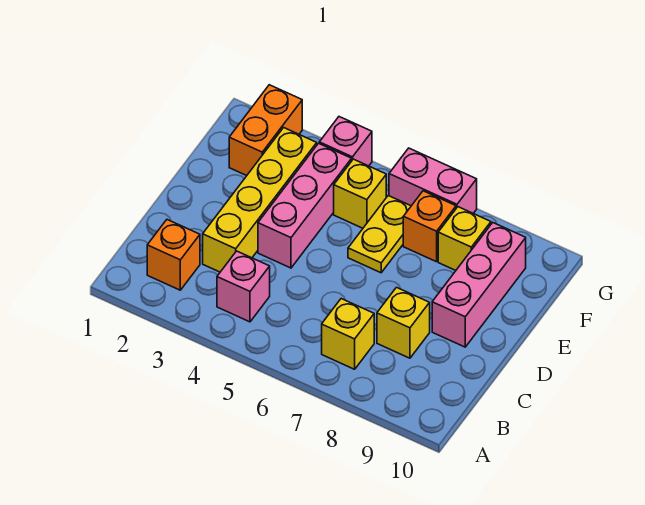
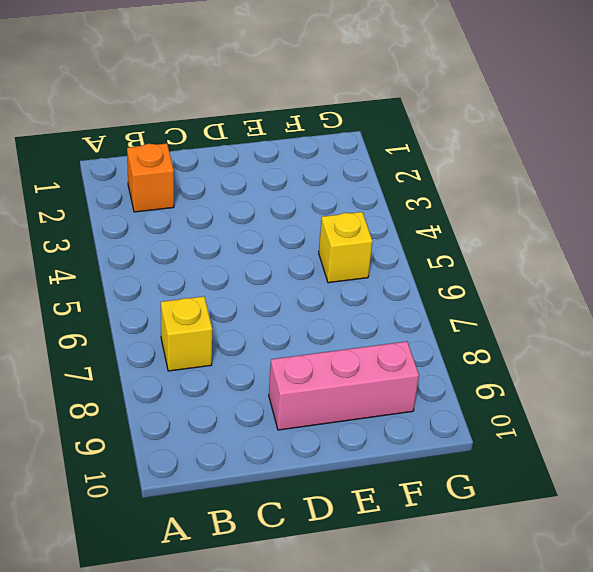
none -> pink 1x1 brick [217,251,270,322]
none -> yellow 1x4 brick [203,128,317,272]
none -> yellow 1x1 brick [377,288,430,358]

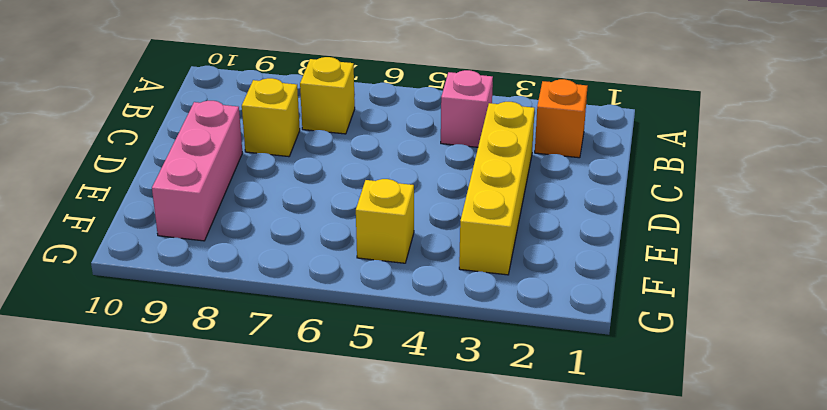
none -> pink 1x3 brick [258,143,352,268]
none -> yellow 1x2 plate [348,196,411,273]
none -> orange 1x2 brick [229,85,302,176]

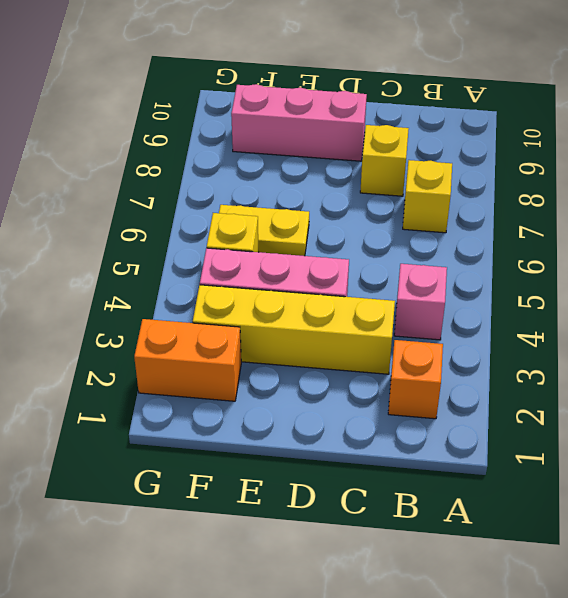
none -> orange 1x1 brick [403,191,456,262]
none -> yellow 1x1 brick [438,207,491,270]
none -> pink 1x1 brick [319,117,372,166]

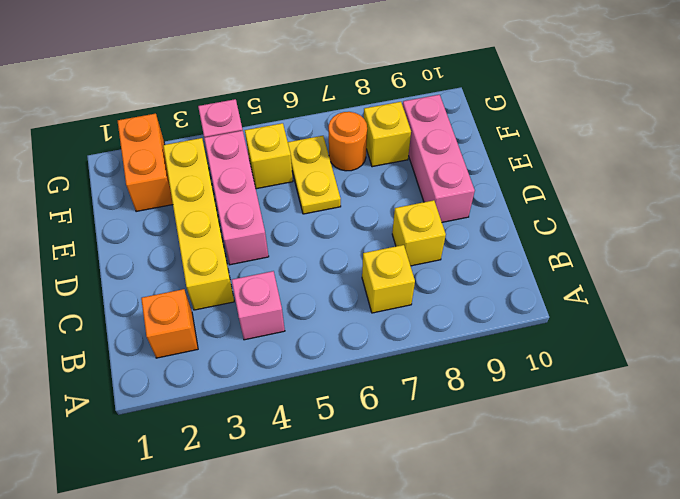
orange 1x1 round brick [329,112,367,171] -> orange 1x1 brick [403,191,456,262]
none -> pink 1x2 brick [389,148,477,213]

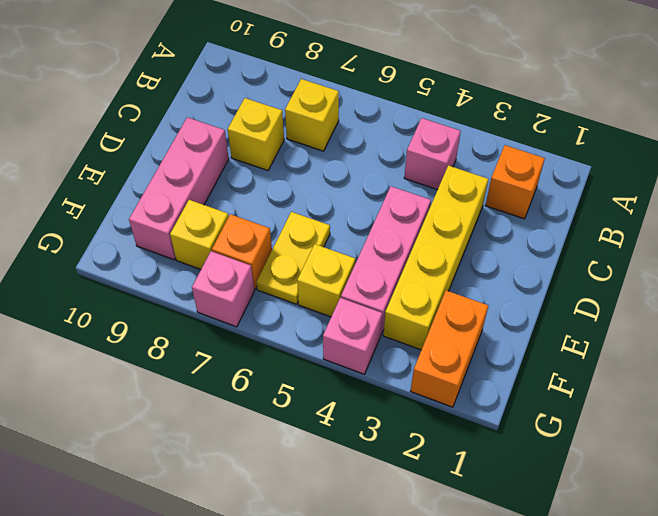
pink 1x1 brick [192,251,254,327] -> pink 1x2 brick [389,148,477,213]

